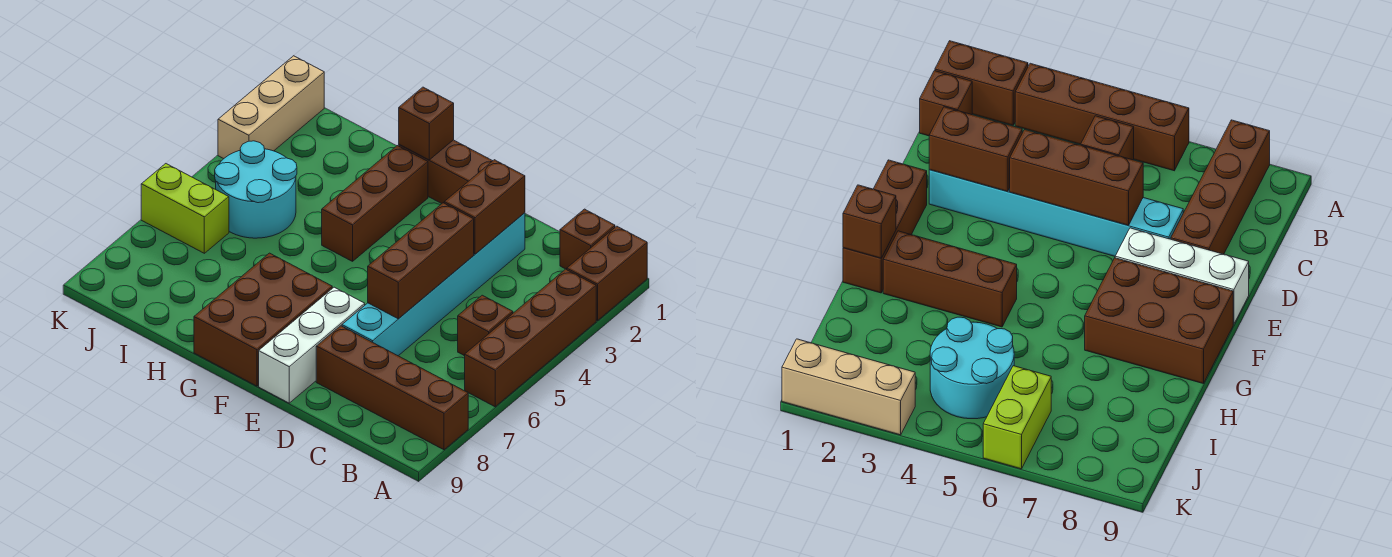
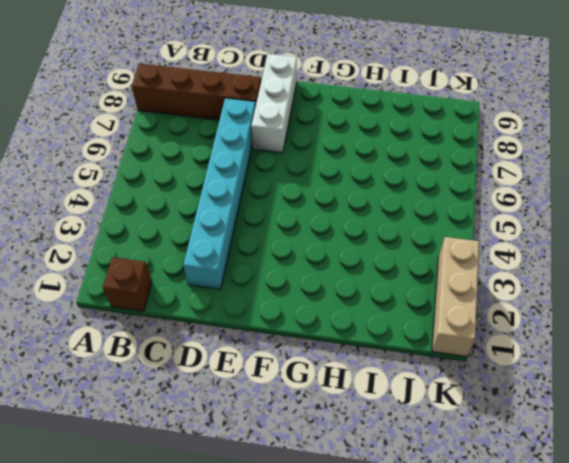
none -> brown 1x2 brick [567,226,647,321]
none -> brown 1x4 brick [465,269,596,407]
none -> brown 1x1 brick [458,295,513,356]

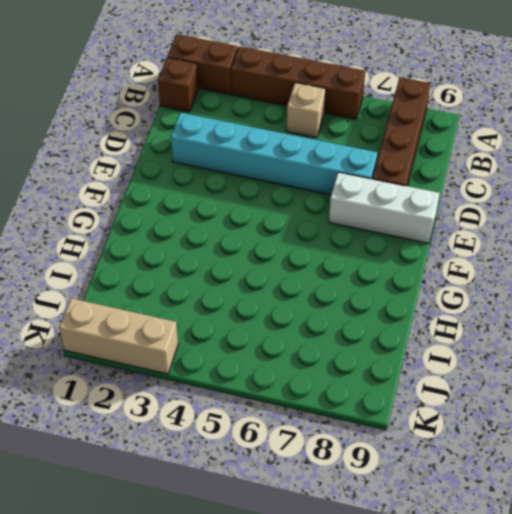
tan 1x1 brick [286,83,326,138] -> brown 1x1 brick [458,295,513,356]
none -> brown 1x3 brick [399,140,492,204]
none -> brown 2x3 brick [194,253,332,386]
none -> brown 1x3 brick [322,146,428,261]

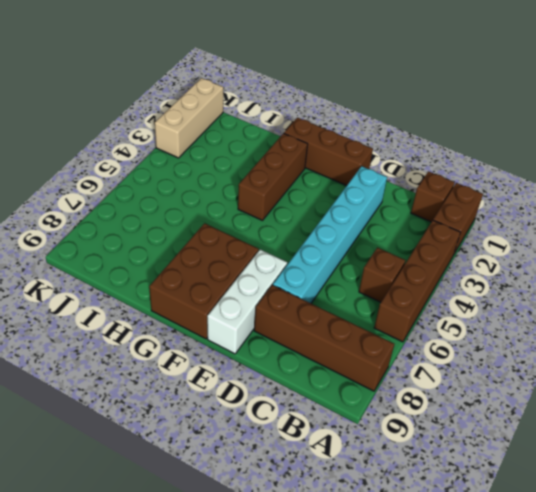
none -> cyan 2x2 round brick [215,141,297,238]
none -> lime 1x2 brick [141,164,229,253]
none -> brown 1x2 brick [444,160,525,254]

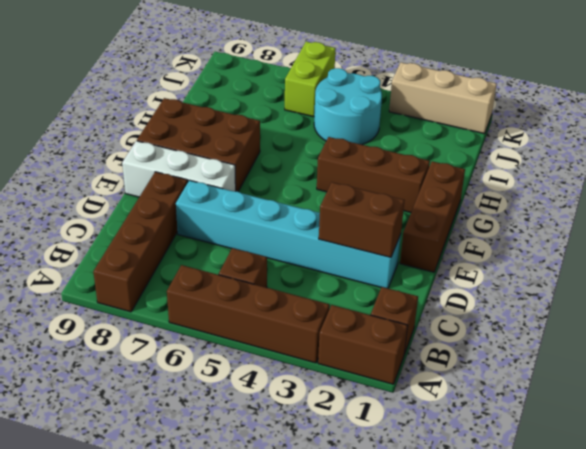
none -> brown 1x3 brick [368,203,474,319]
none -> brown 1x1 brick [399,87,454,160]

